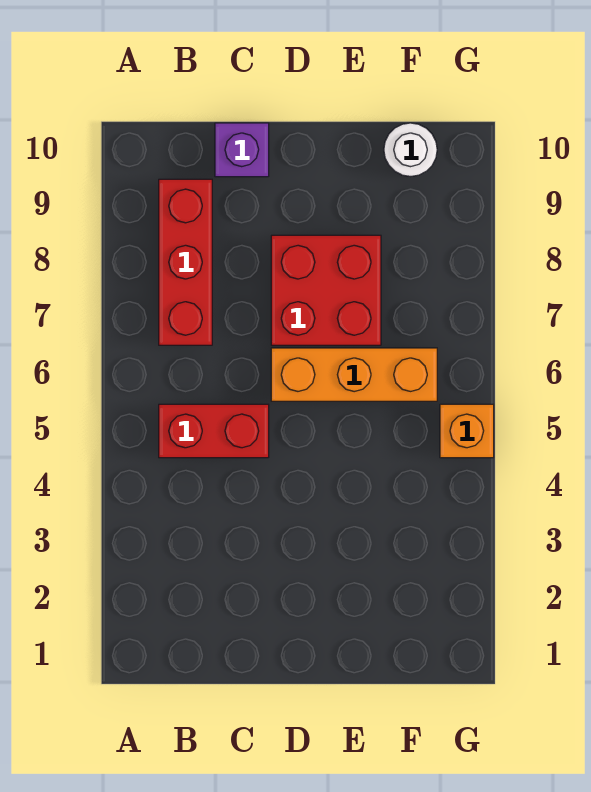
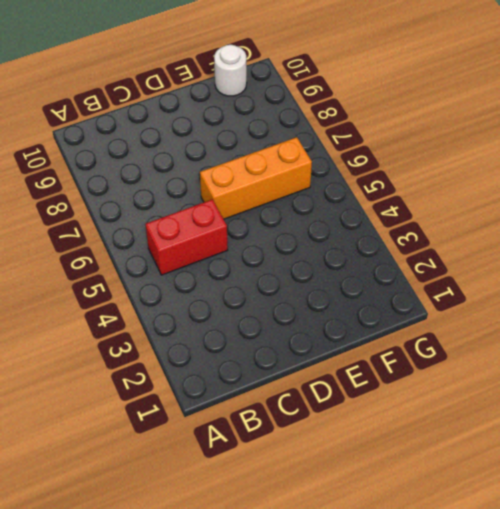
none -> red 1x3 brick [159,179,212,345]
none -> purple 1x1 brick [215,123,269,177]

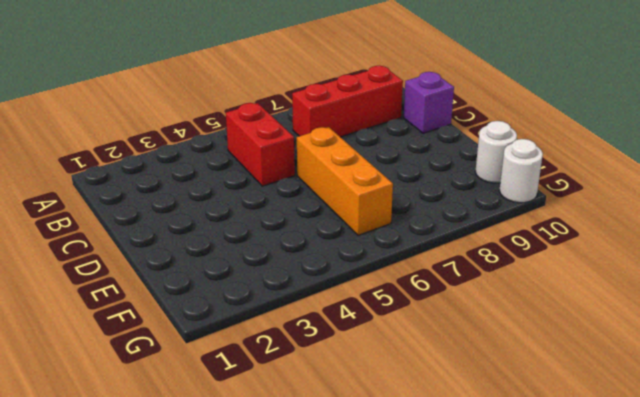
white 1x1 round brick [499,139,543,203] -> none
none -> red 2x2 brick [271,235,381,345]
none -> orange 1x1 brick [440,404,494,458]

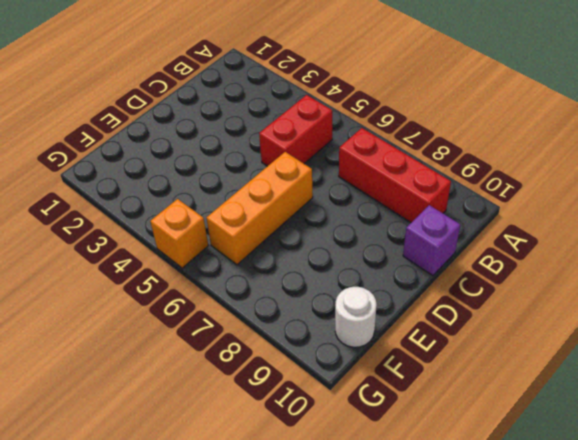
none -> red 2x2 brick [271,235,381,345]

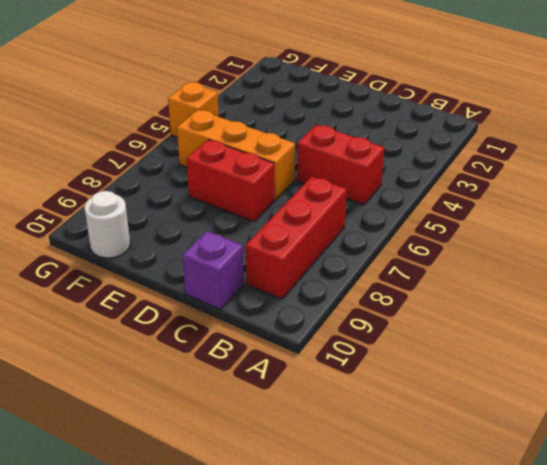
red 1x2 brick [186,140,274,222] -> red 2x2 brick [271,235,381,345]

